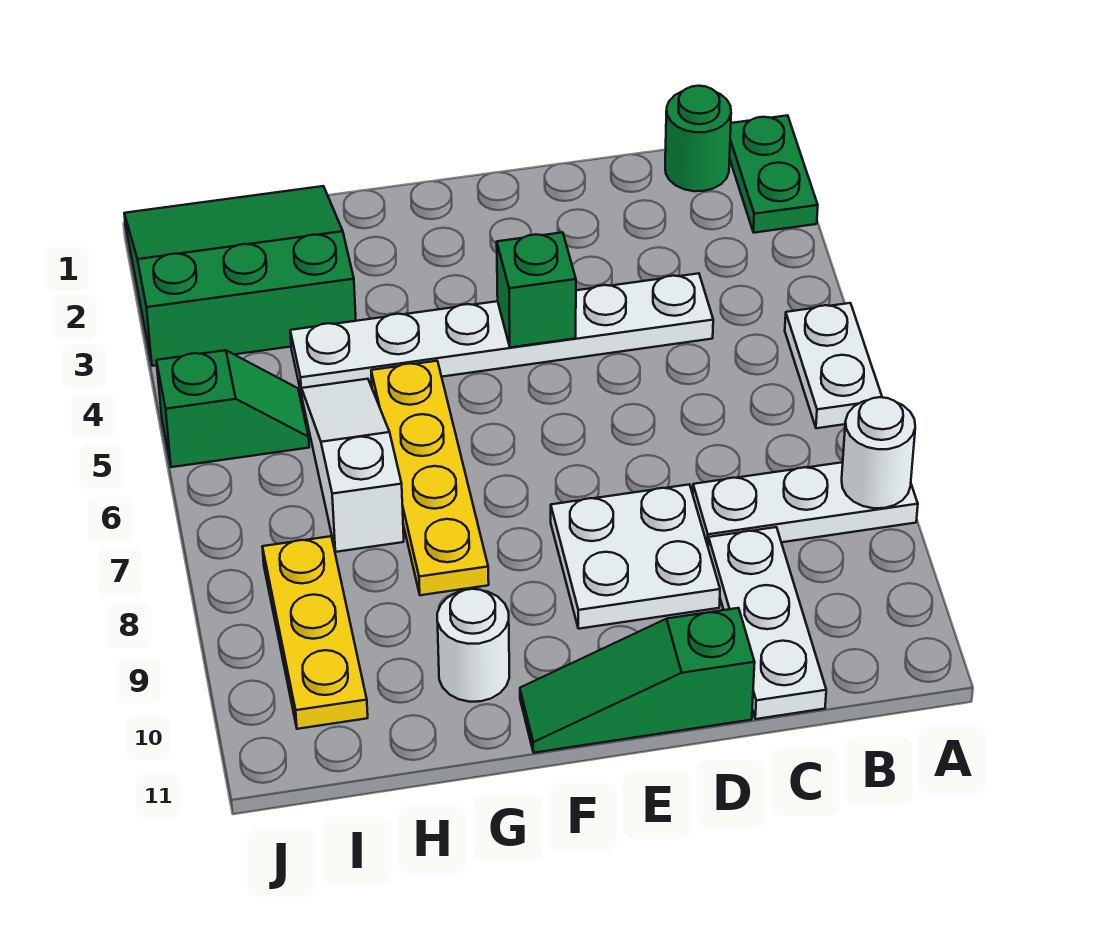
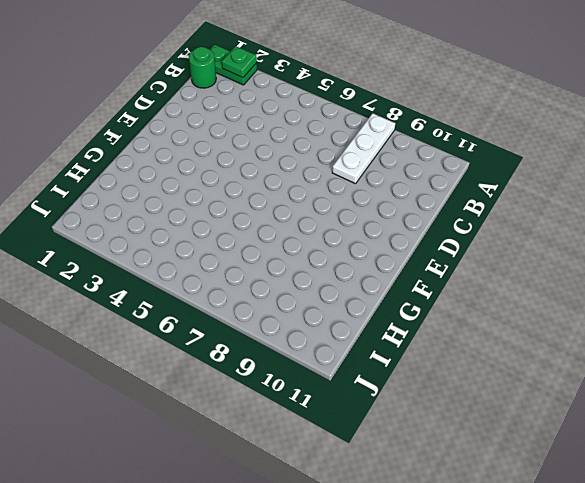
green 1x1 plate [222,46,257,78] -> none
none -> white 1x2 plate [785,303,882,428]
none -> white 1x6 plate [290,273,713,395]
none -> white 1x3 plate [708,527,826,719]

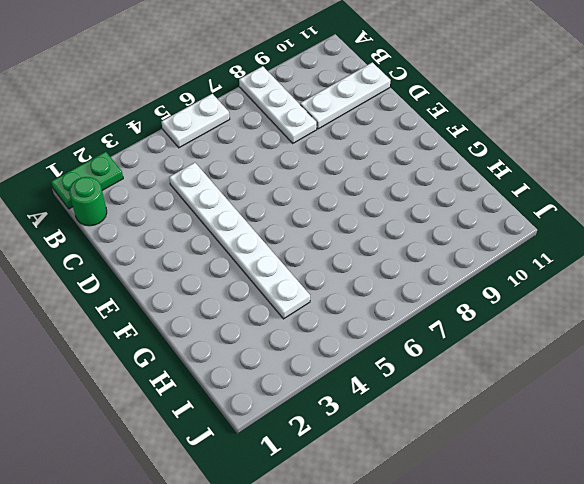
none -> white 2x2 plate [551,484,720,629]
none -> green 1x3 slope [520,608,755,753]
none -> yellow 1x4 plate [371,361,489,595]

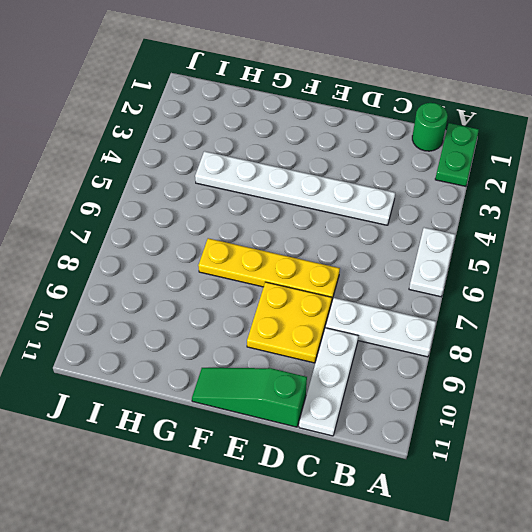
yellow 1x4 plate [198,238,340,302] -> yellow 1x4 plate turned to [371,361,489,595]
yellow 2x2 plate [247,282,332,363] -> white 2x2 plate [551,484,720,629]
none -> white 1x1 round brick [437,589,509,702]
none -> green 3x3 slope [124,186,356,366]
none -> white 1x3 slope [302,379,404,552]

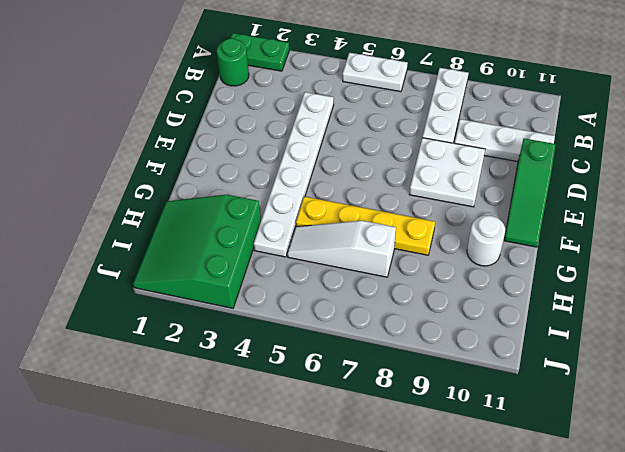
none -> green 1x2 slope [156,350,309,467]
none -> yellow 1x3 plate [262,536,368,729]
none -> white 1x1 round brick [842,397,915,508]

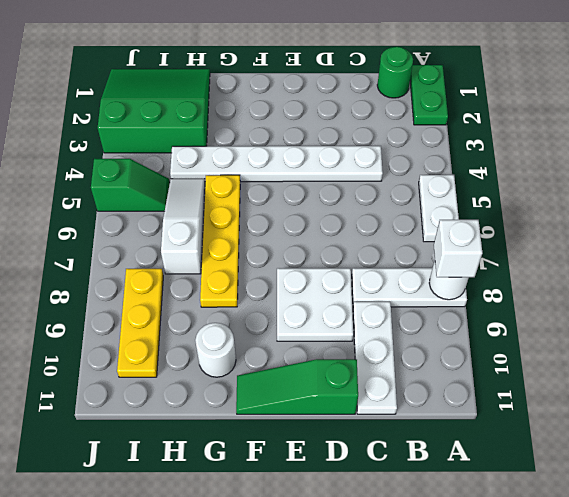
white 1x1 brick [434,220,482,277] -> none
none -> green 1x1 brick [497,232,576,347]

